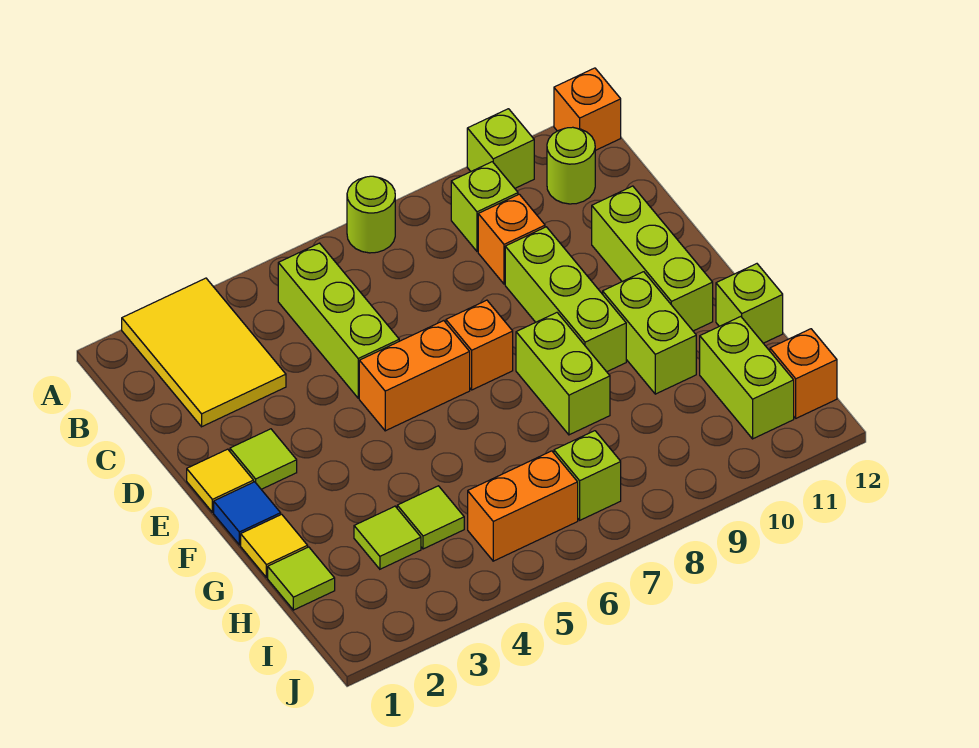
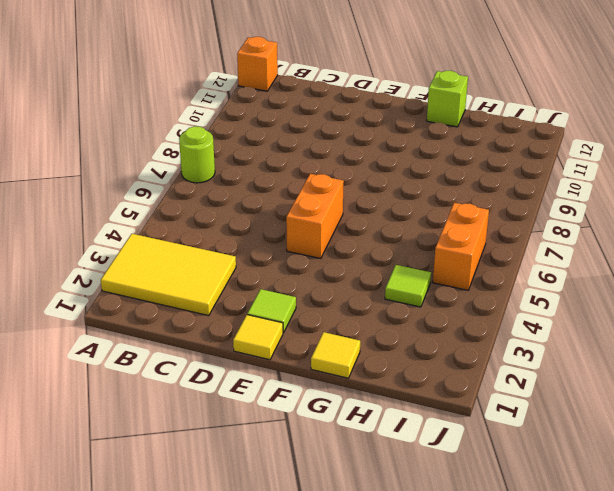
none -> lime 1x1 brick [467,109,534,188]
none -> lime 1x3 brick [278,243,399,398]
none -> lime 1x1 brick [451,162,518,251]

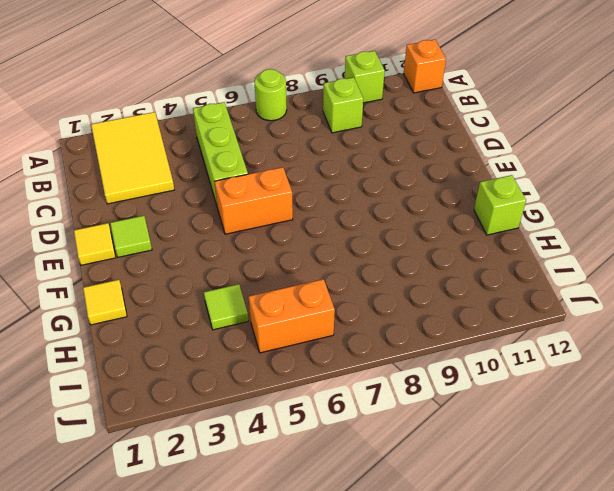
none -> lime 1x1 round brick [547,127,595,204]
none -> orange 1x1 brick [478,194,545,284]
none -> lime 1x3 brick [505,227,626,372]

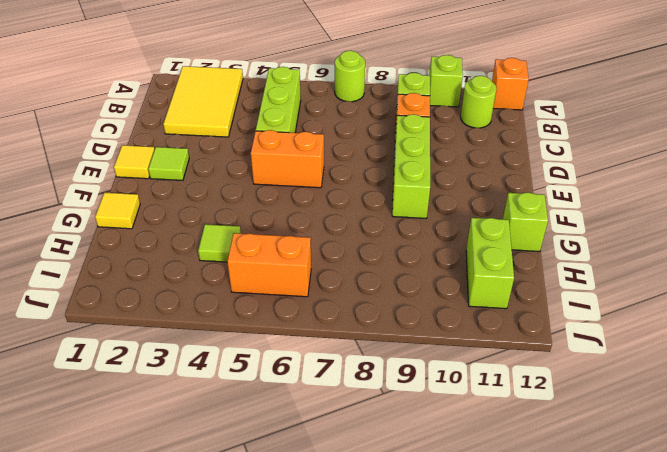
none -> lime 1x3 brick [592,186,713,331]
none -> orange 1x1 brick [446,300,513,390]
none -> blue 1x1 tile [214,482,281,545]

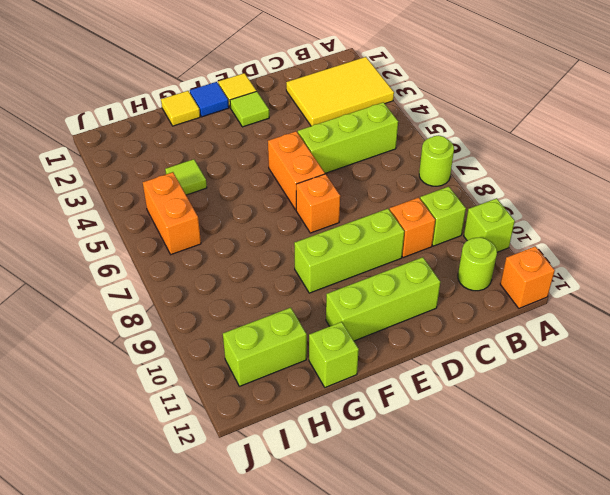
none -> lime 1x2 brick [516,313,610,435]
none -> lime 1x2 brick [603,272,696,394]
none -> lime 1x1 tile [268,547,335,610]

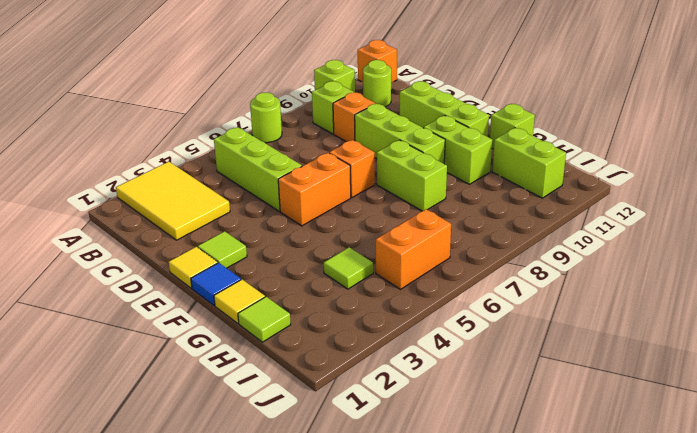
none -> lime 1x1 tile [354,506,421,569]
none -> lime 1x1 brick [554,431,621,520]
none -> orange 1x1 brick [770,329,837,418]

